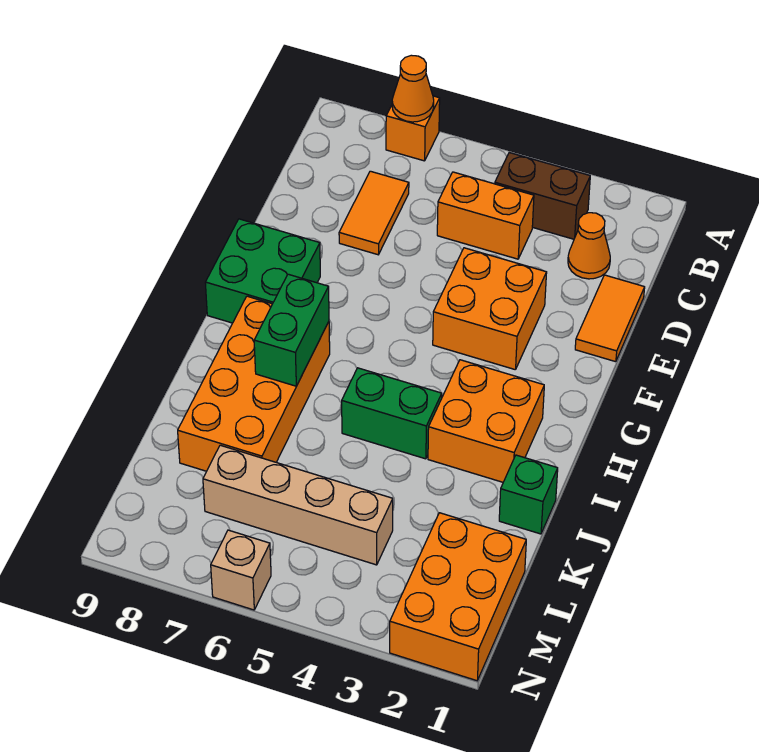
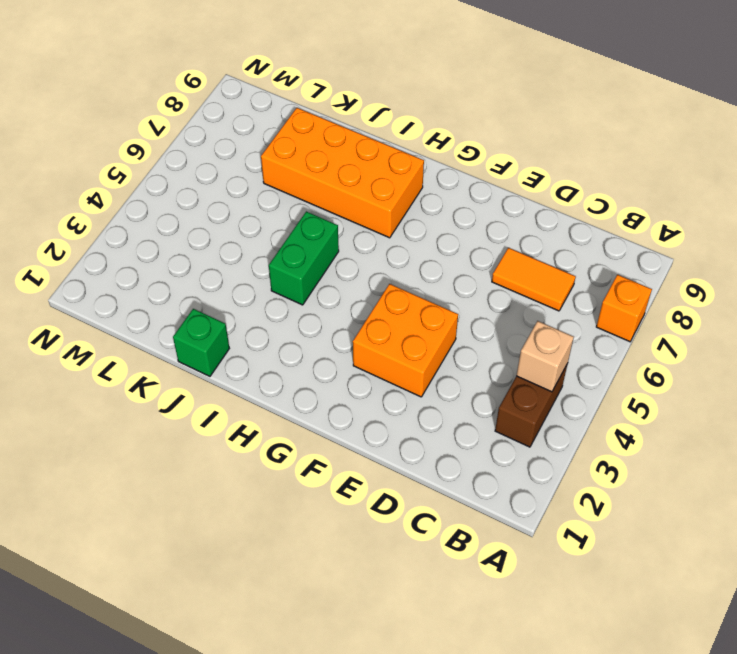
tan 1x1 brick [516,321,574,392] -> tan 1x1 brick moved to [211,530,271,610]
none -> orange 1x1 cone [568,213,610,279]
none -> orange 1x2 brick [437,172,534,259]
none -> orange 1x2 tile [575,275,645,362]

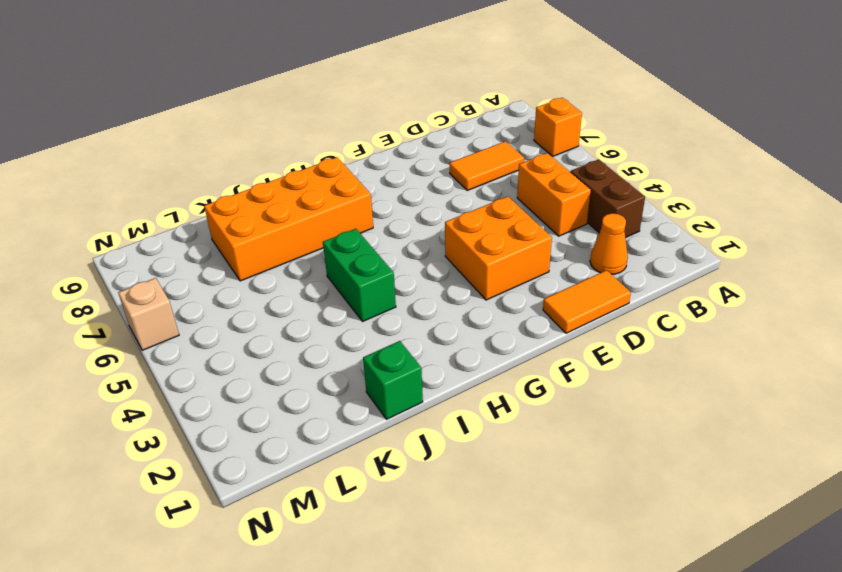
none -> green 2x2 brick [205,219,320,323]
none -> orange 2x2 brick [428,360,544,482]
none -> orange 2x3 brick [390,513,526,681]

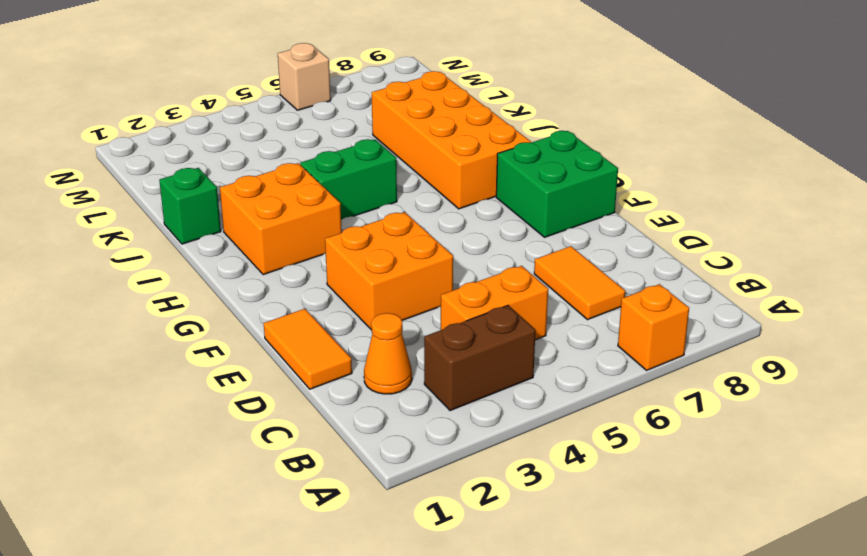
none -> orange 2x3 brick [390,513,526,681]
none -> tan 1x4 brick [203,445,393,565]
none -> orange 1x1 cone [392,55,434,122]

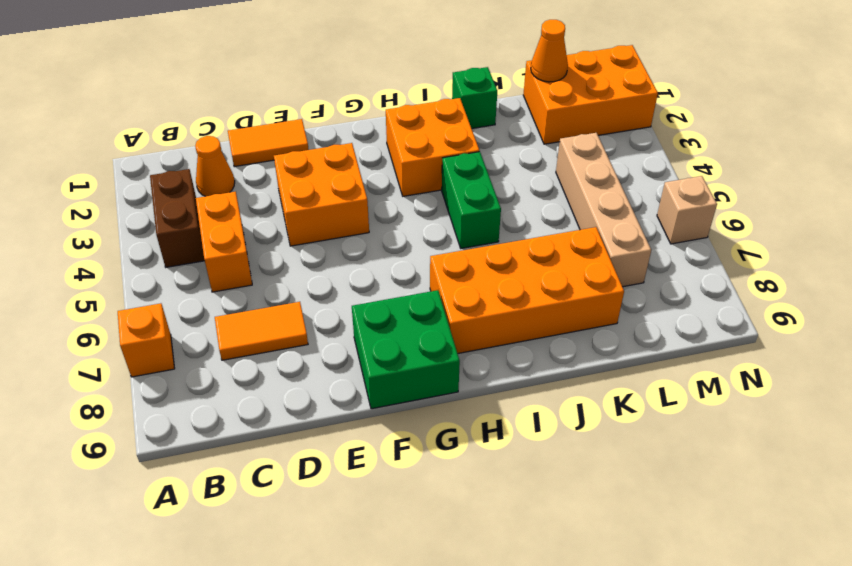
orange 1x1 cone [531,20,568,82] -> orange 1x1 cone moved to [392,55,434,122]
none -> green 1x2 brick [254,274,329,386]

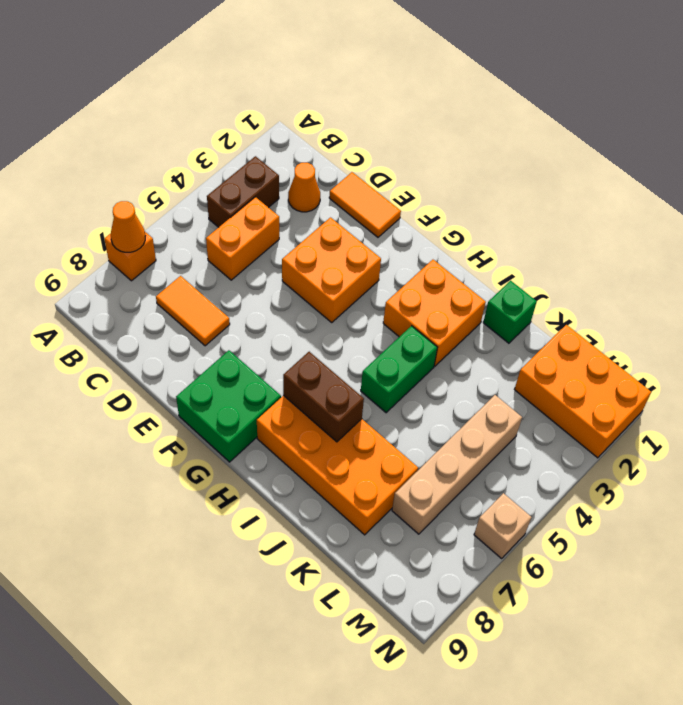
brown 1x2 brick [283,352,364,442] -> green 1x2 brick [254,274,329,386]

